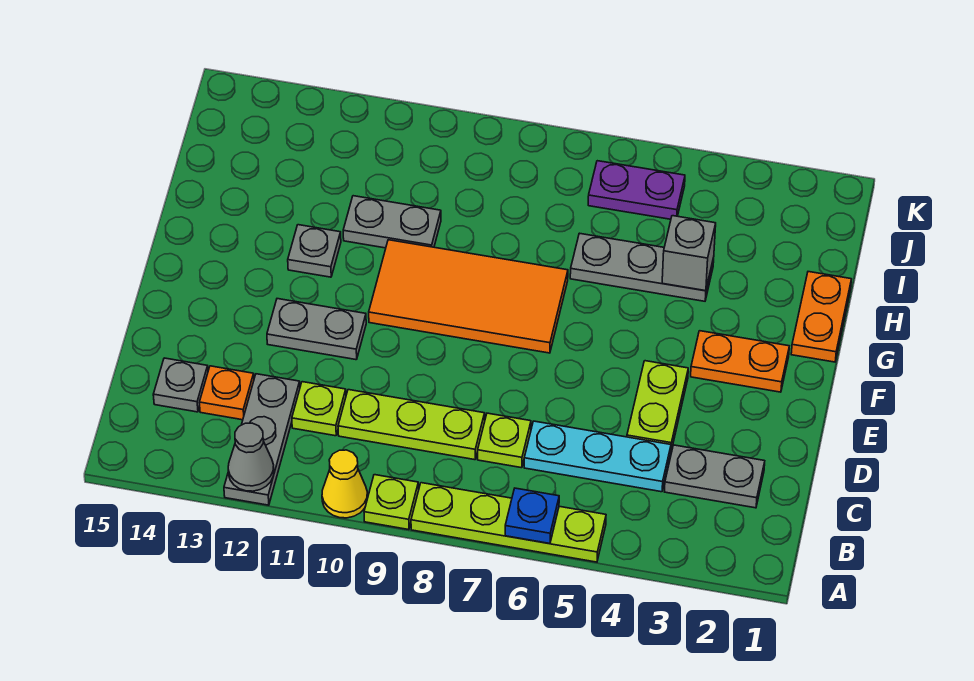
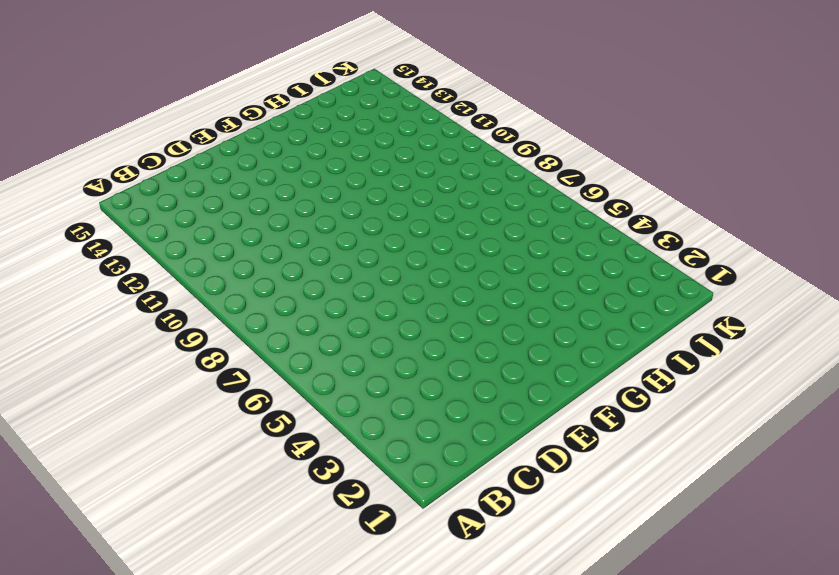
none -> lime 1x4 plate [411,483,606,562]
none -> lime 1x1 plate [364,475,419,530]
none -> yellow 1x1 cone [322,450,368,518]

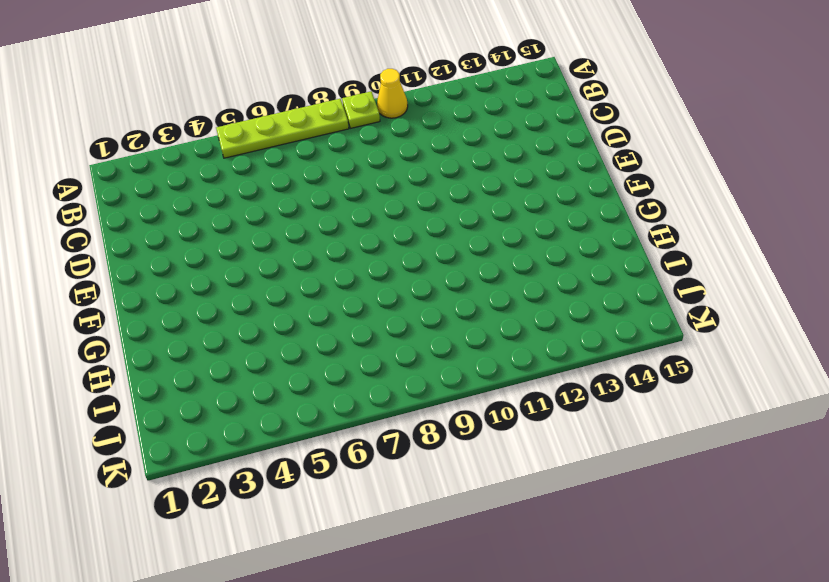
none -> grey 1x3 plate [224,374,300,505]
none -> grey 1x2 plate [665,445,765,508]
none -> cyan 1x3 plate [524,421,671,492]

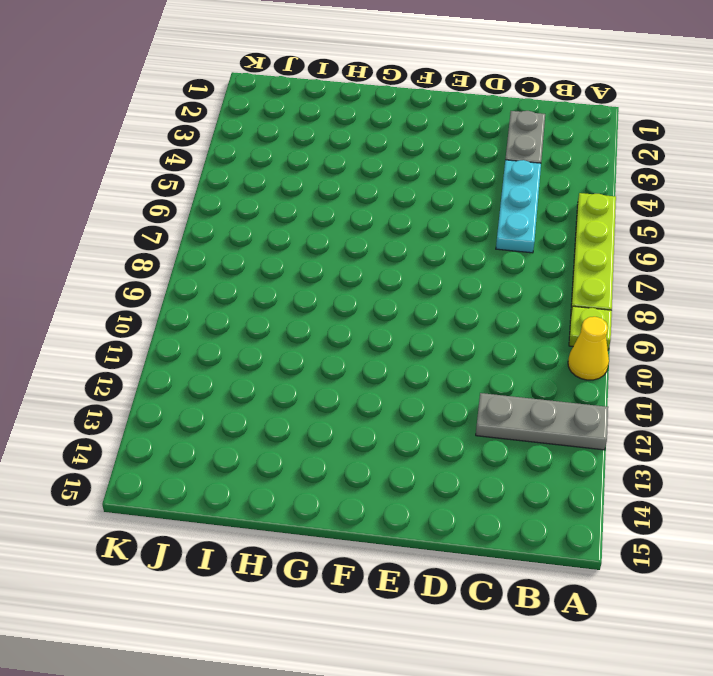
none -> lime 1x1 plate [478,413,531,468]
none -> lime 1x3 plate [338,390,485,460]
none -> lime 1x1 plate [292,382,346,436]

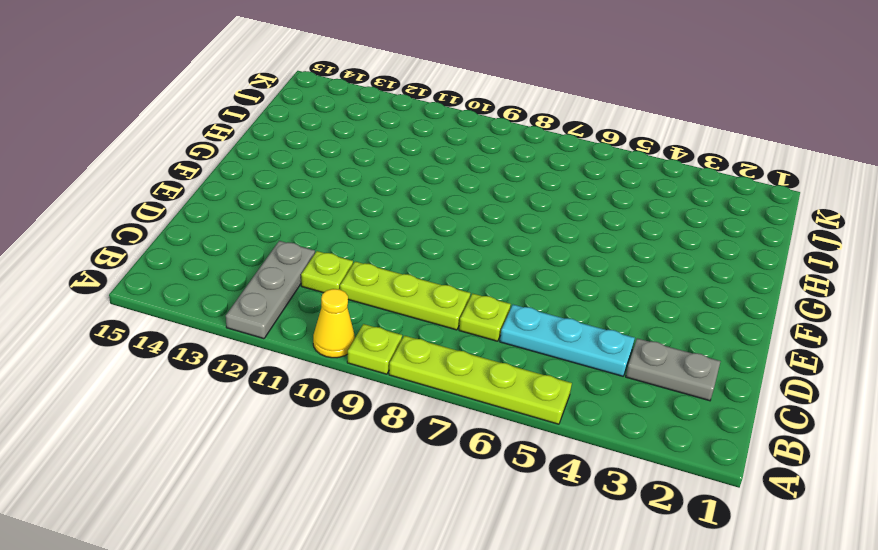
none -> orange 1x1 plate [199,366,254,420]
none -> grey 1x1 plate [153,358,208,412]
none -> lime 1x2 plate [627,361,688,451]

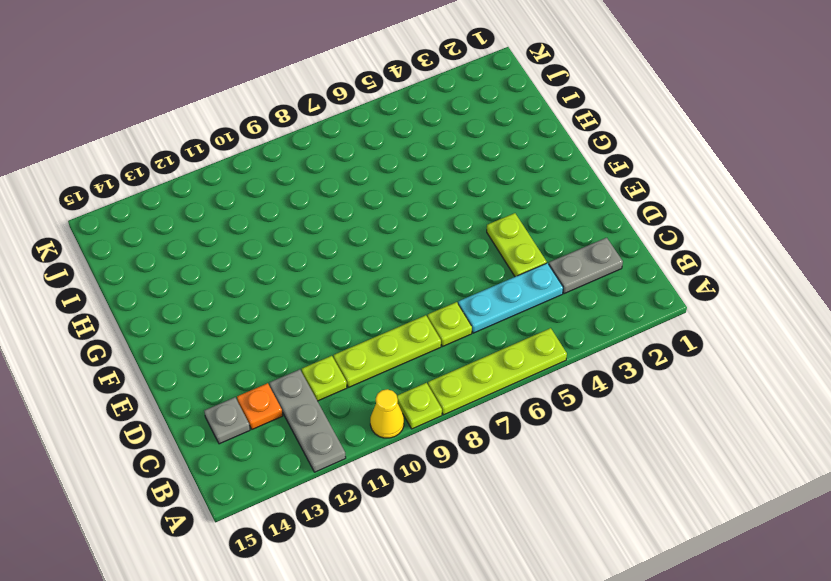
none -> grey 1x2 plate [267,299,366,360]
none -> orange 1x2 plate [691,331,789,392]
none -> orange 2x4 tile [369,240,568,353]

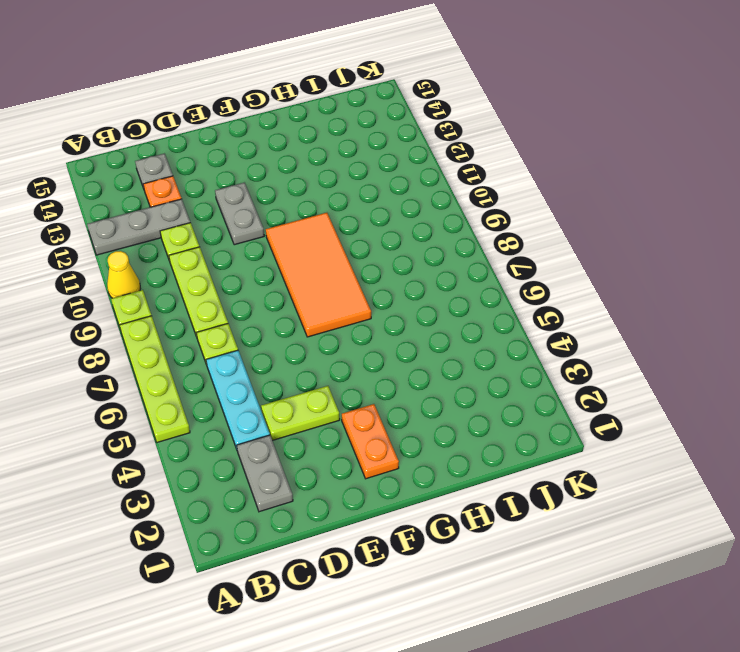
none -> orange 1x2 plate [791,272,851,362]
none -> grey 1x1 plate [288,225,341,277]
none -> grey 1x3 plate [570,233,714,301]

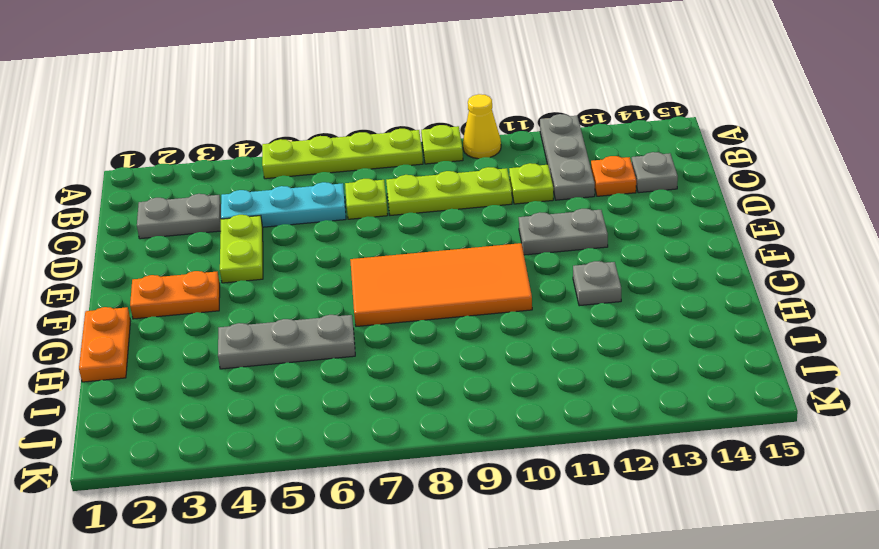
none -> grey 1x2 plate [343,196,441,248]
none -> purple 1x2 plate [588,161,685,219]
none -> blue 1x1 plate [505,488,559,544]

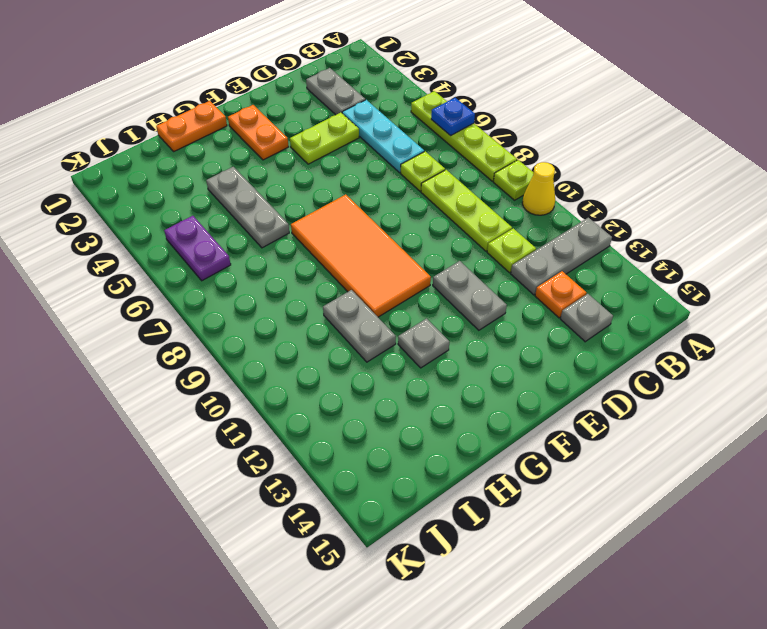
none -> grey 1x1 cone [228,423,274,491]
none -> grey 1x1 brick [662,216,716,291]

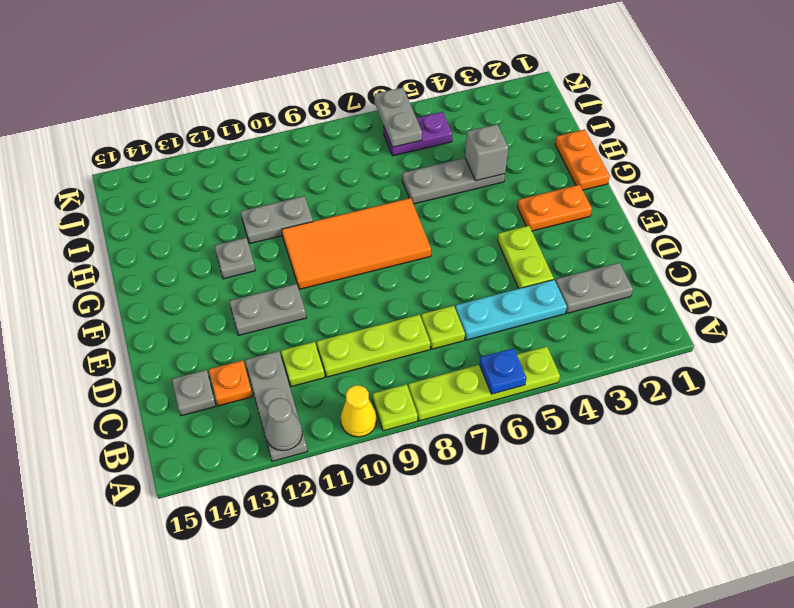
grey 1x2 plate [374,88,422,147] -> none

